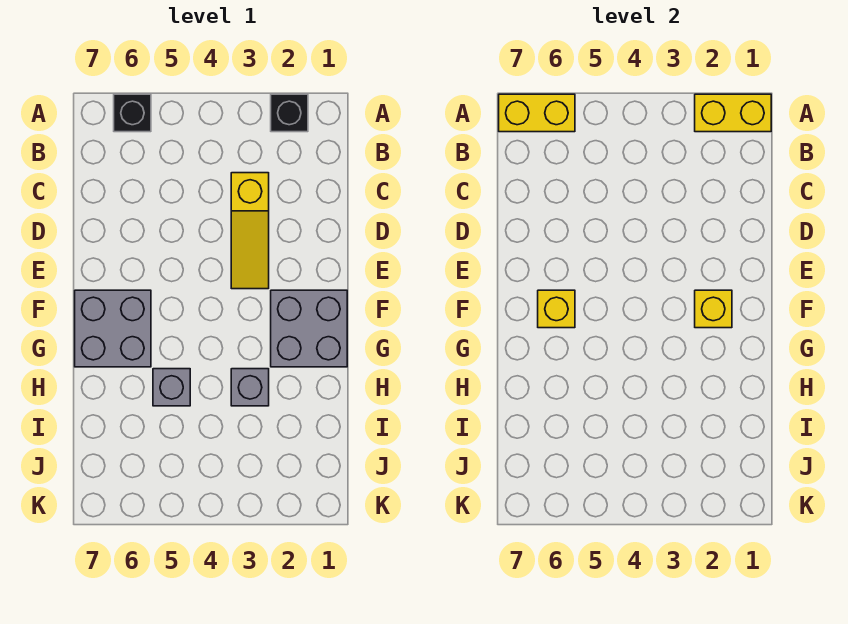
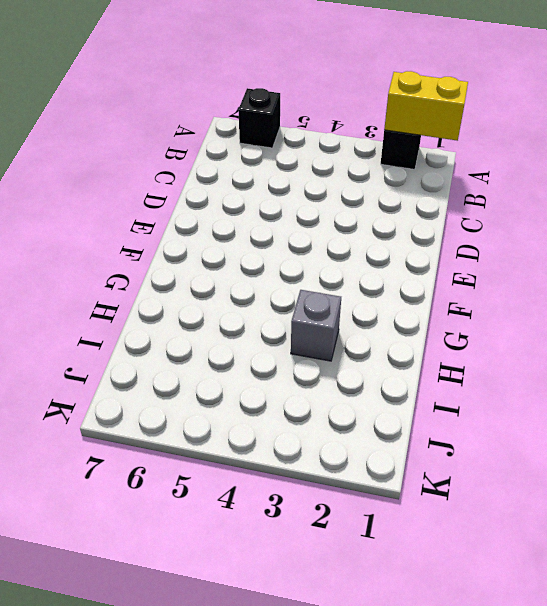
none -> yellow 1x3 slope [231,173,269,289]
none -> grey 2x2 brick [271,290,347,367]

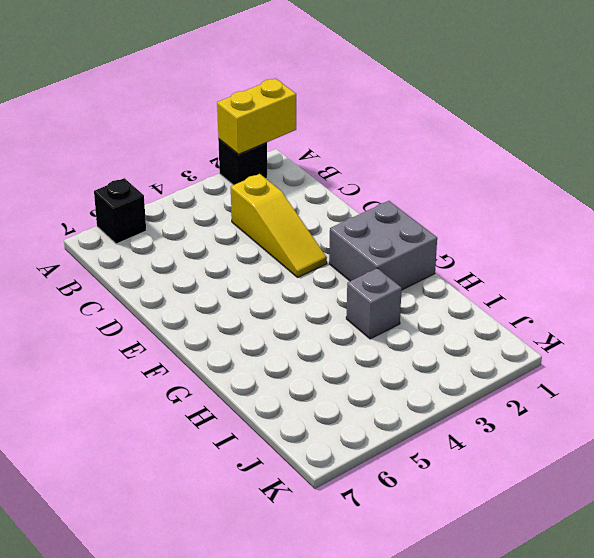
none -> grey 2x2 brick [75,290,151,367]
none -> grey 1x1 brick [153,369,190,406]

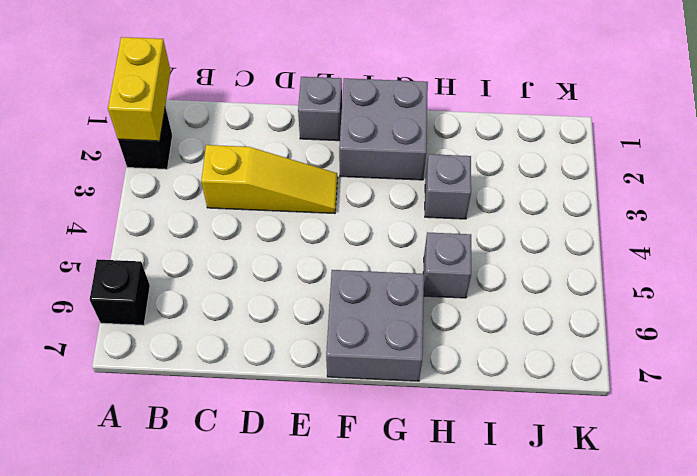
grey 1x1 brick [298,77,342,141] -> none
none -> yellow 1x2 brick [499,94,575,132]
none -> yellow 1x1 brick [695,290,732,328]

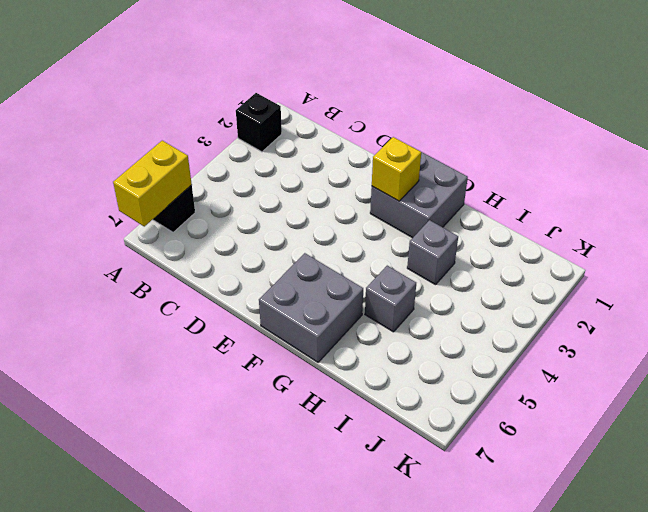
none -> yellow 1x3 slope [231,173,269,289]
none -> yellow 1x2 brick [695,94,771,132]

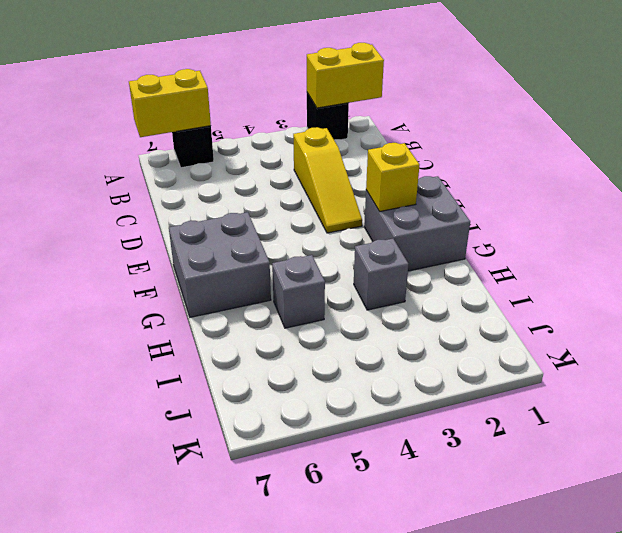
none -> yellow 1x1 brick [538,290,575,328]

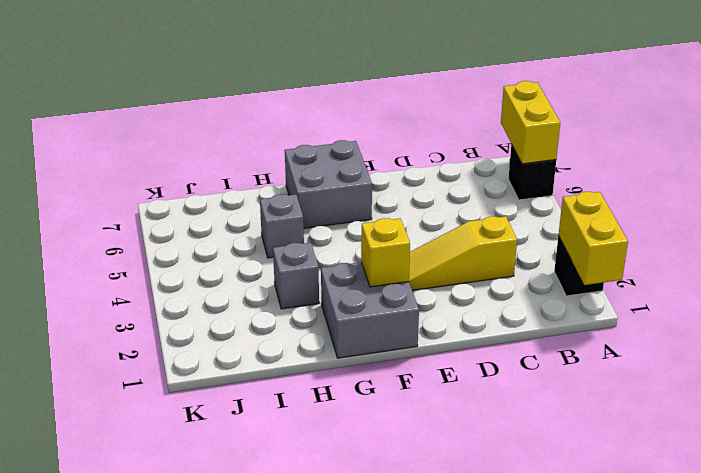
none -> yellow 1x1 brick [538,290,575,328]

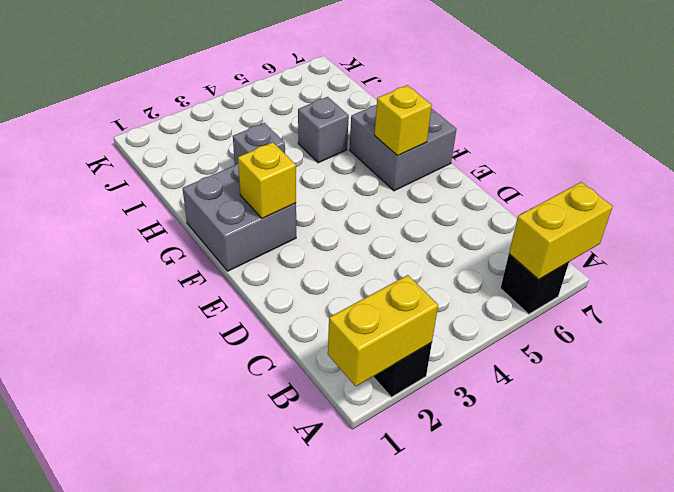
none -> yellow 1x3 slope [231,173,269,289]

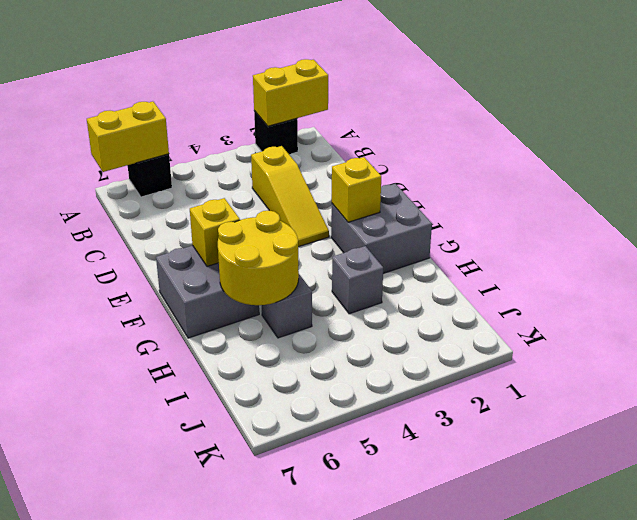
yellow 2x2 round brick [218,210,299,305] -> none

